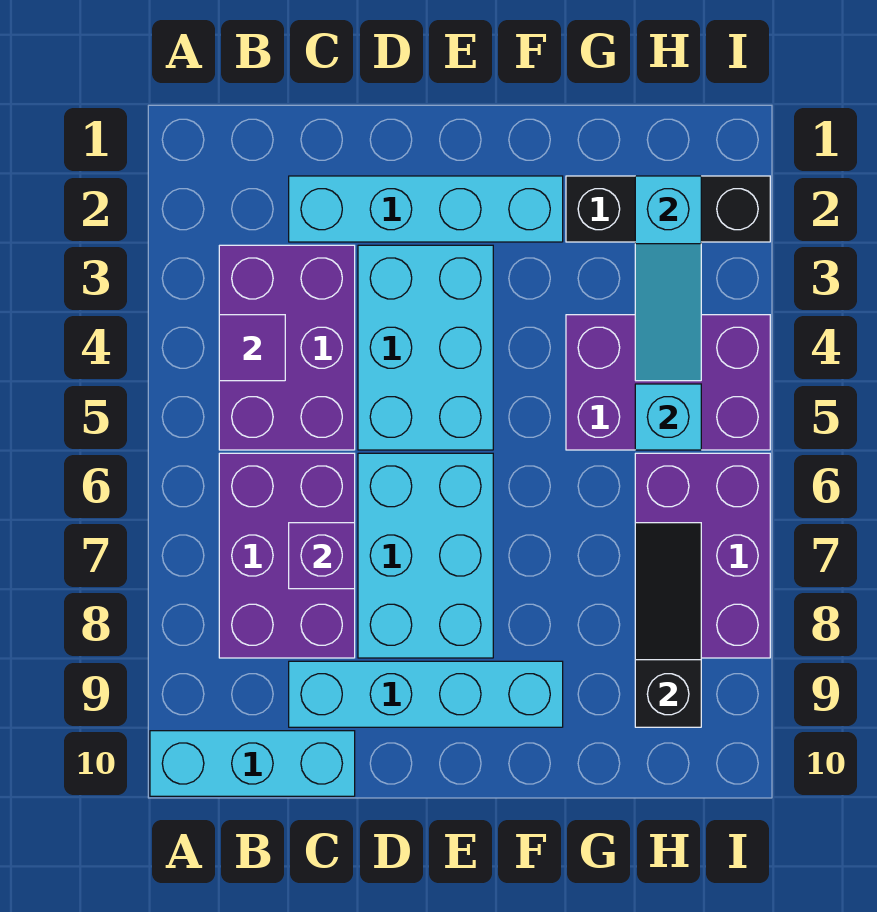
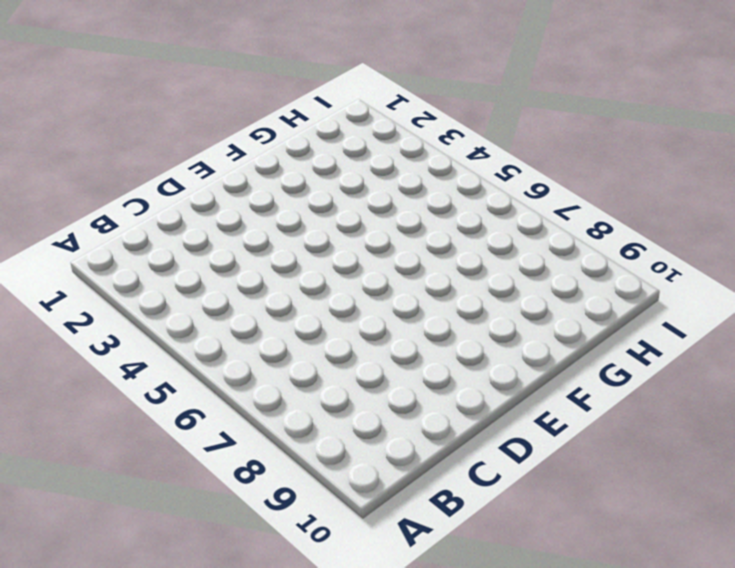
none -> cyan 1x3 brick [150,731,355,796]
none -> purple 2x3 brick [219,245,355,450]
none -> purple 2x3 brick [219,453,355,658]

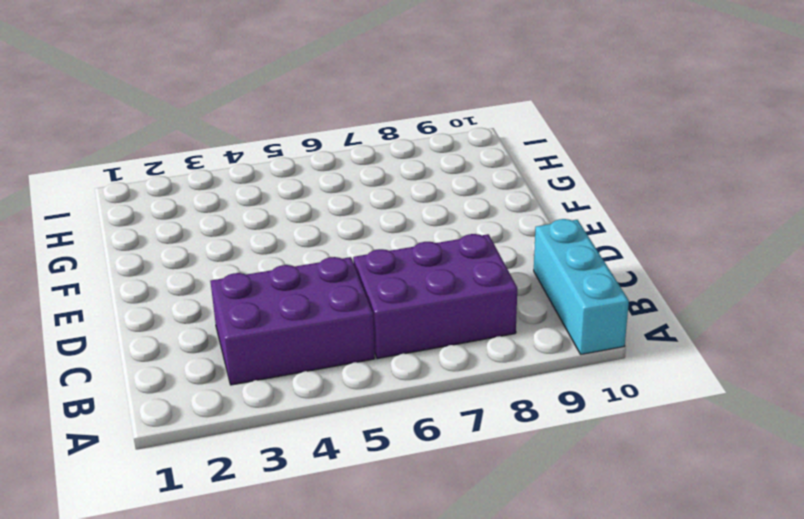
none -> cyan 1x4 brick [289,176,563,242]
none -> cyan 1x4 brick [289,661,563,727]
none -> cyan 2x3 brick [358,245,493,450]

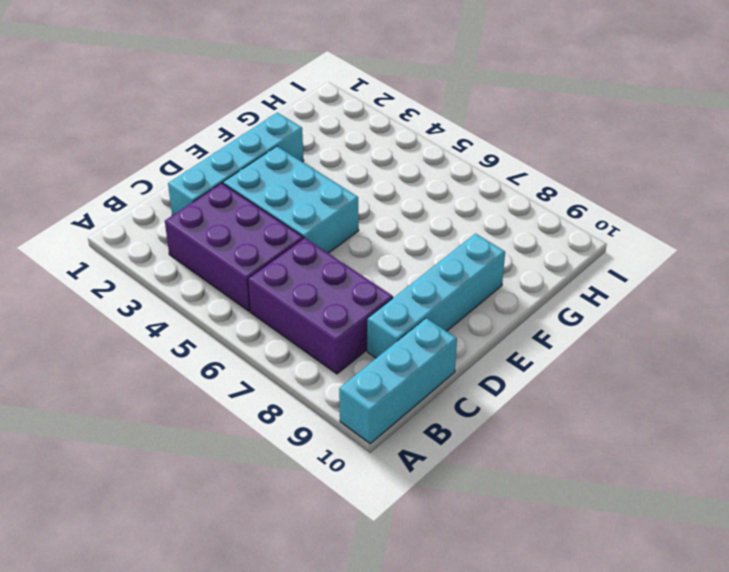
none -> cyan 2x3 brick [358,453,493,658]
none -> black 1x3 brick [566,176,770,242]
none -> purple 2x3 brick [566,315,770,450]

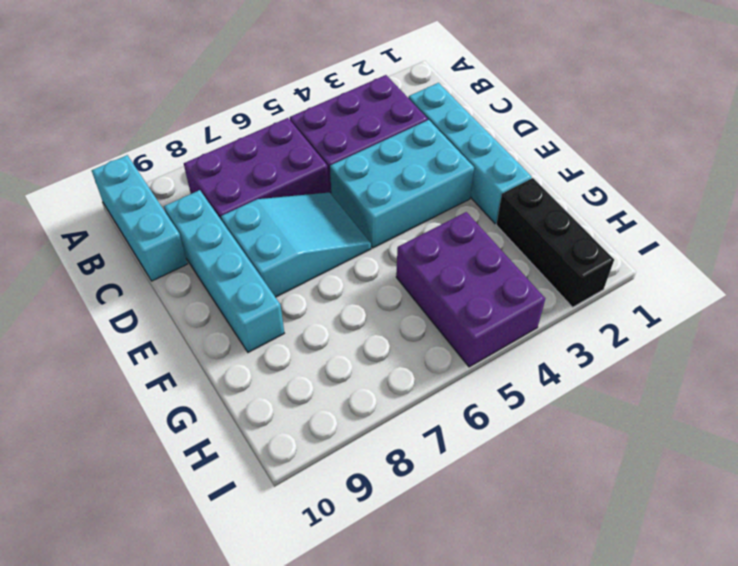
cyan 2x3 slope [221,193,371,297] -> cyan 2x3 brick [358,453,493,658]
none -> purple 2x3 brick [635,453,770,658]
none -> purple 1x1 tile [219,315,285,381]
none -> purple 1x1 brick [289,523,355,589]

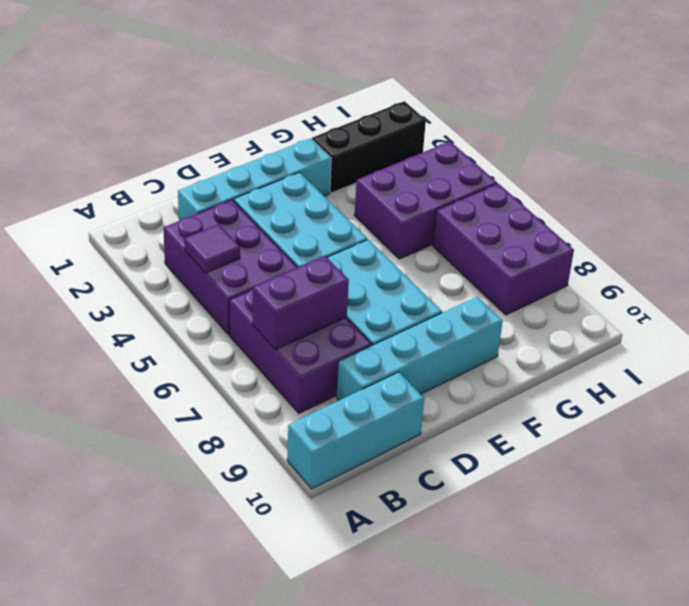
purple 1x2 brick [253,256,349,350] -> purple 1x1 brick [289,523,355,589]
none -> cyan 1x3 slope [635,176,701,381]
none -> cyan 1x1 brick [635,384,701,450]
none -> black 1x3 slope [635,523,701,727]

